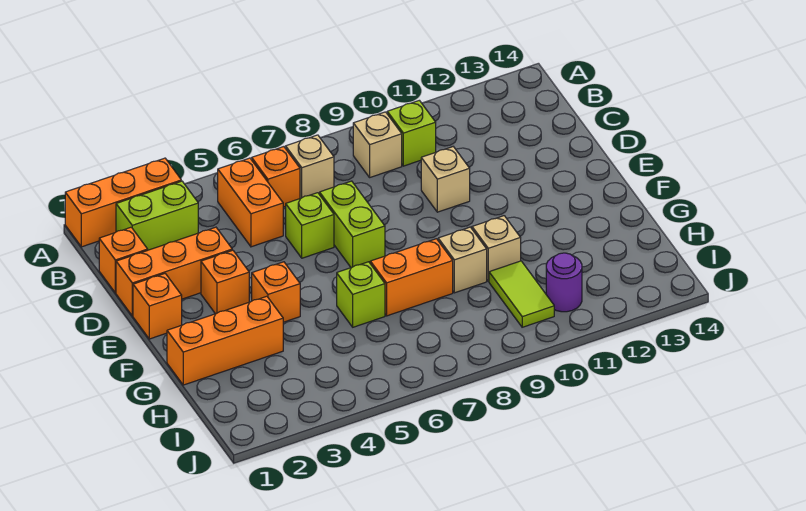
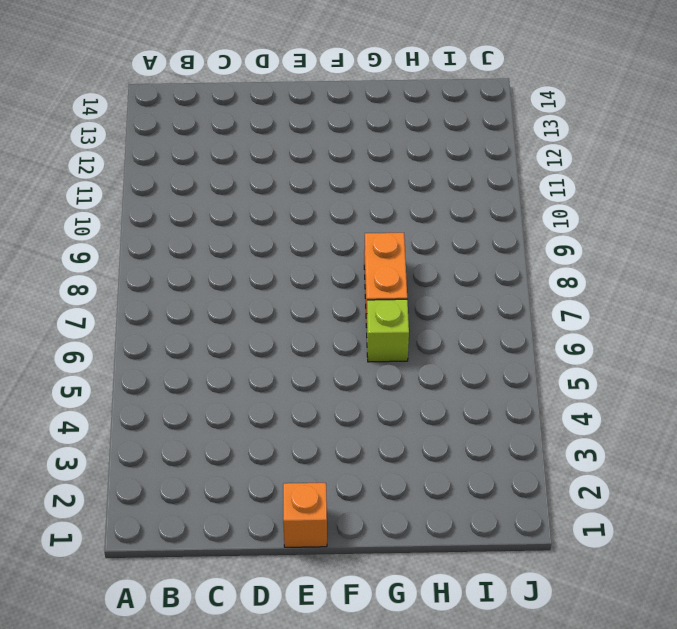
none -> orange 1x3 brick [65,158,181,247]
none -> lime 1x2 brick [116,181,198,250]
none -> orange 1x2 brick [218,158,283,247]

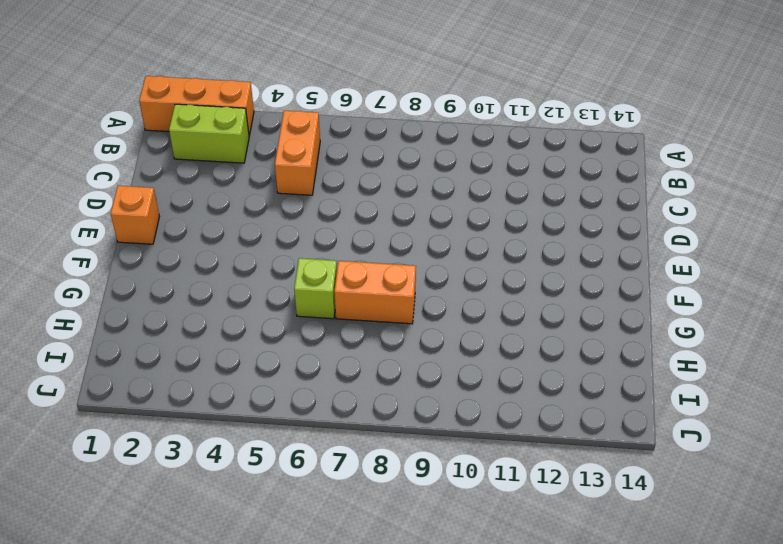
none -> orange 1x1 brick [252,147,300,207]
none -> tan 1x1 brick [286,135,334,199]
none -> tan 1x1 brick [353,112,402,177]

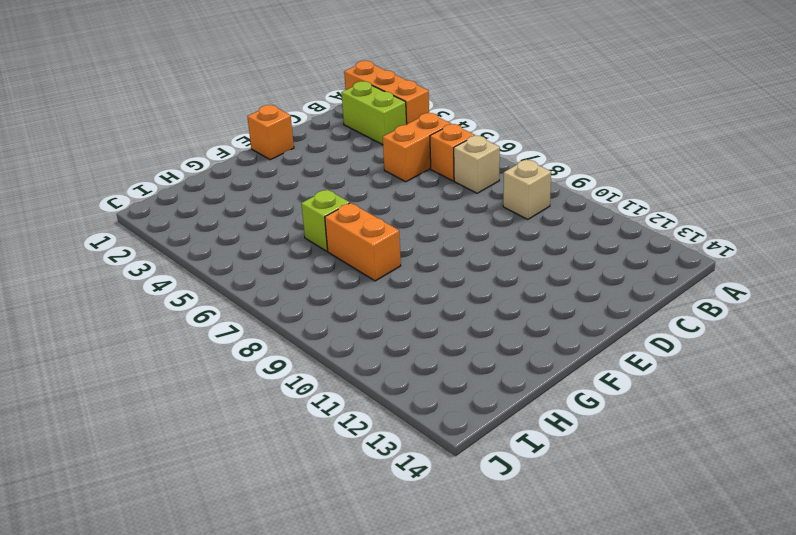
none -> lime 1x1 brick [387,100,436,166]
none -> orange 1x1 brick [99,227,148,293]
none -> orange 1x3 brick [116,227,232,316]

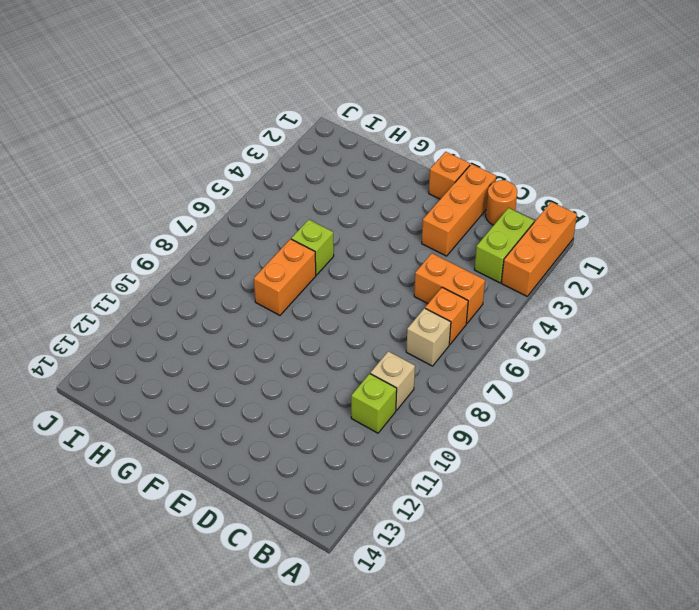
orange 1x1 round brick [486,180,517,225] -> orange 1x1 brick [99,227,148,293]
none -> lime 1x1 brick [286,193,334,258]
none -> lime 1x2 brick [320,181,385,268]
none -> tan 1x1 brick [421,147,470,212]

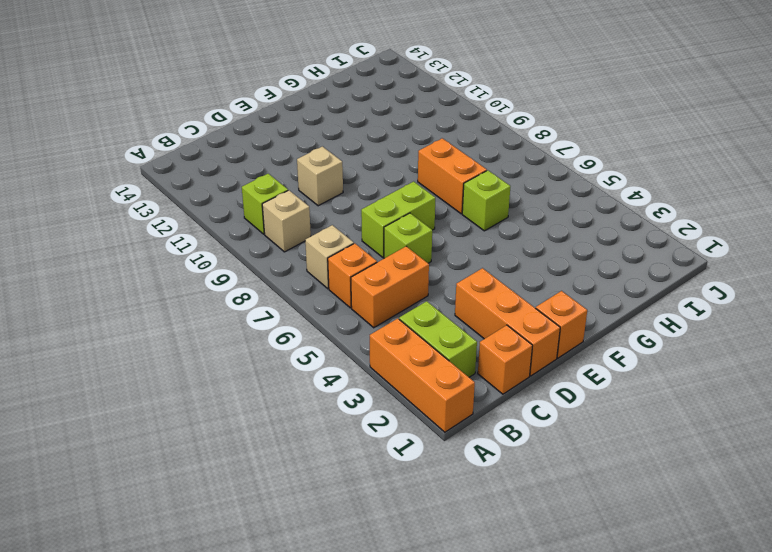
none -> orange 1x1 brick [201,250,249,314]
none -> orange 1x1 brick [252,262,300,322]
none -> orange 1x3 brick [167,296,283,385]

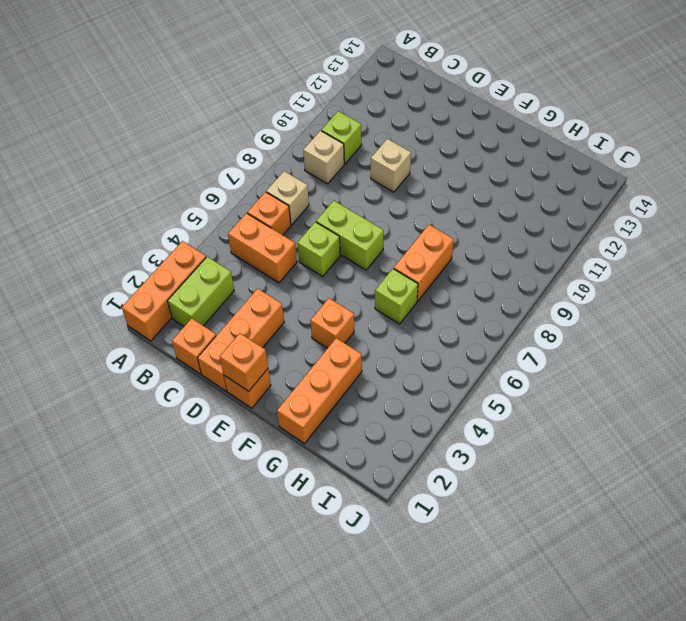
orange 1x1 brick [220,333,268,391] -> orange 1x1 brick moved to [201,250,249,314]
none -> tan 1x1 brick [438,227,487,293]
none -> tan 1x1 brick [472,216,521,281]
none -> lime 1x2 tile [489,261,554,327]

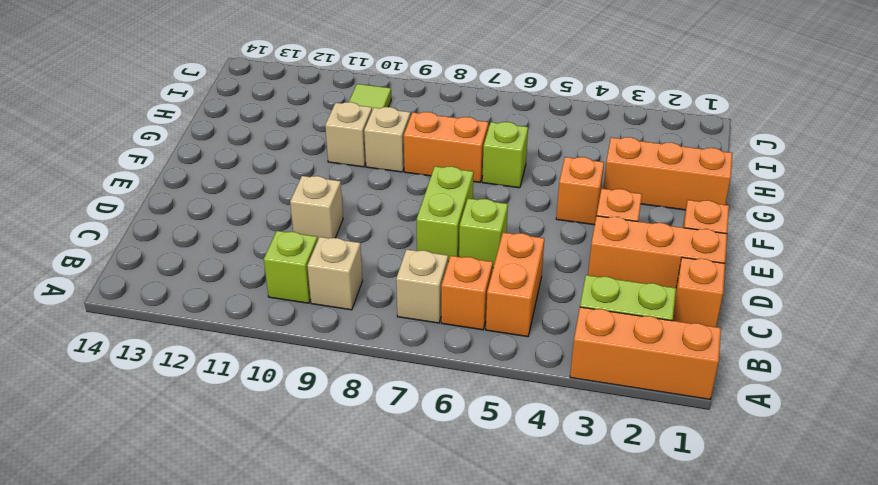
none -> purple 1x1 round brick [546,253,582,312]

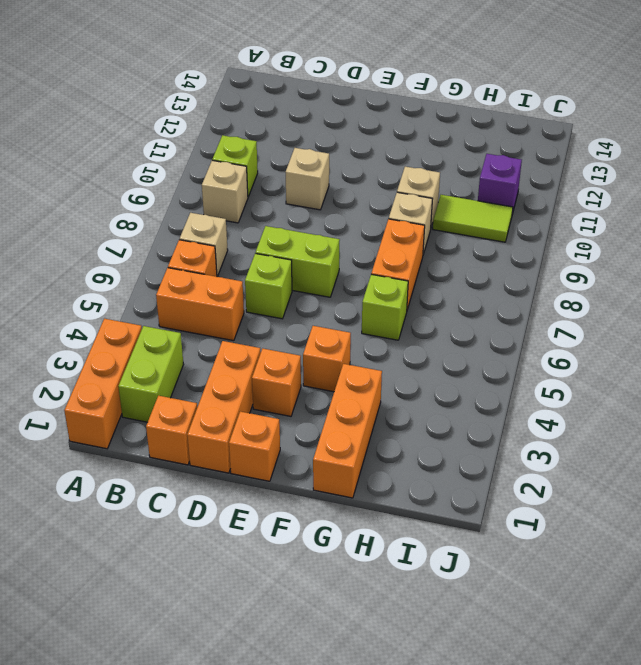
purple 1x1 brick [478,154,522,214] -> purple 1x1 round brick [546,253,582,312]

